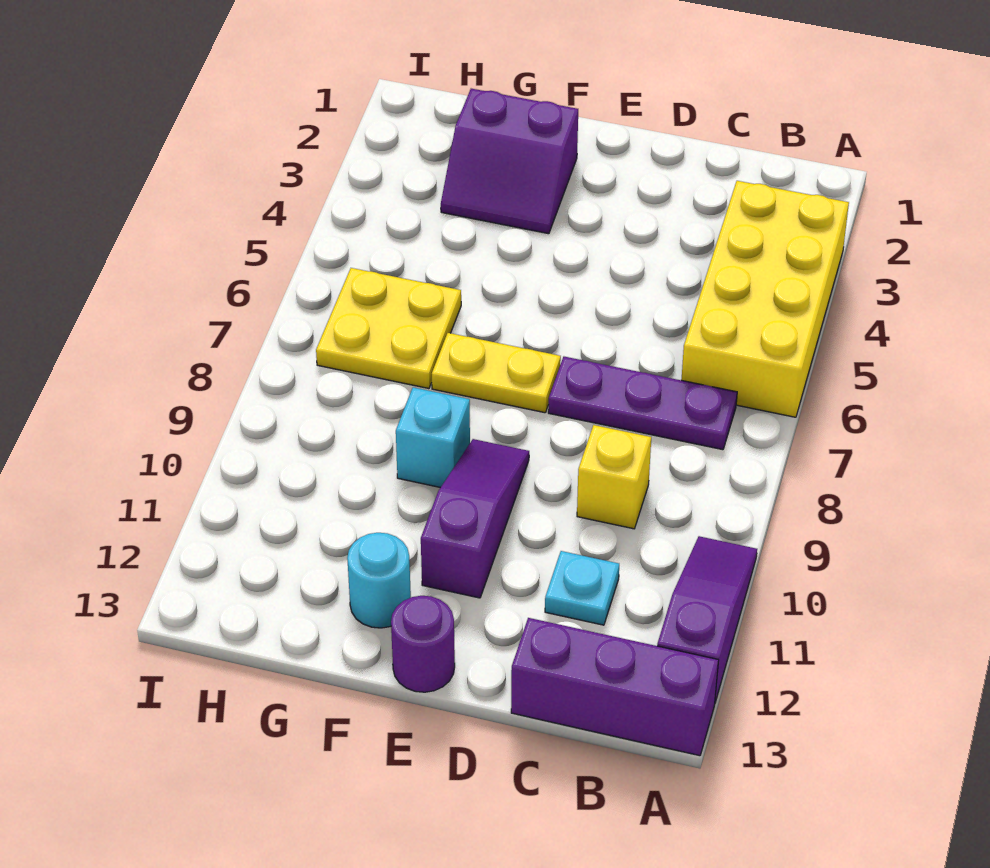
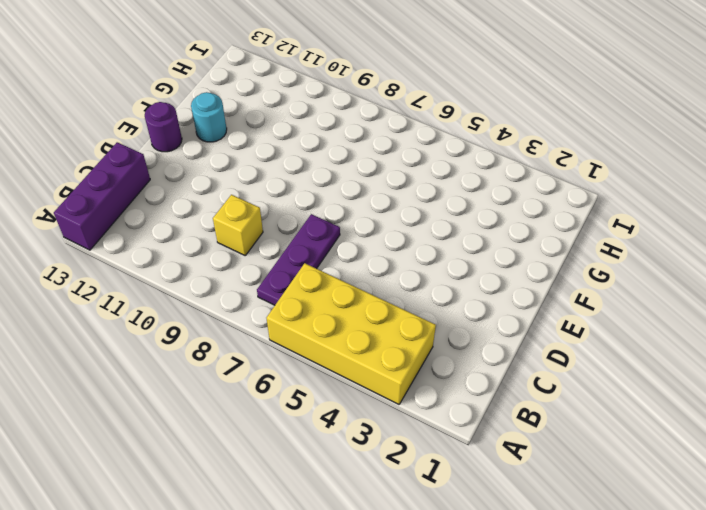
none -> purple 1x3 slope [657,536,757,702]
none -> cyan 1x1 plate [545,551,619,625]
none -> yellow 1x2 plate [432,333,561,413]

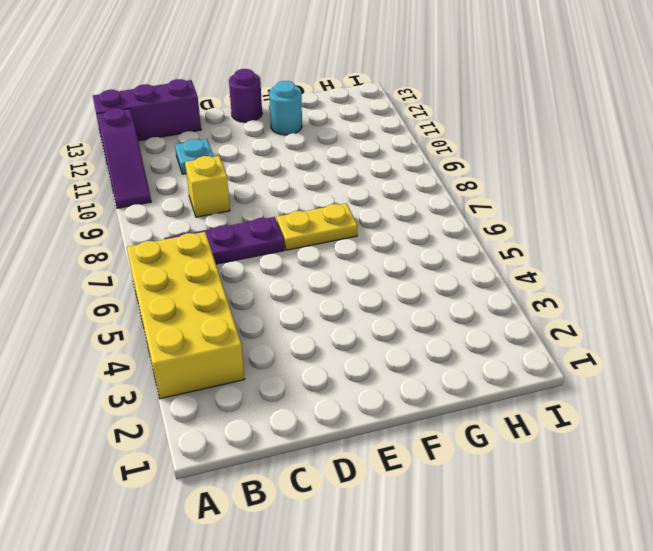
none -> purple 1x3 slope [421,439,529,598]
none -> purple 2x2 slope [441,89,578,234]
none -> cyan 1x1 brick [396,387,470,488]

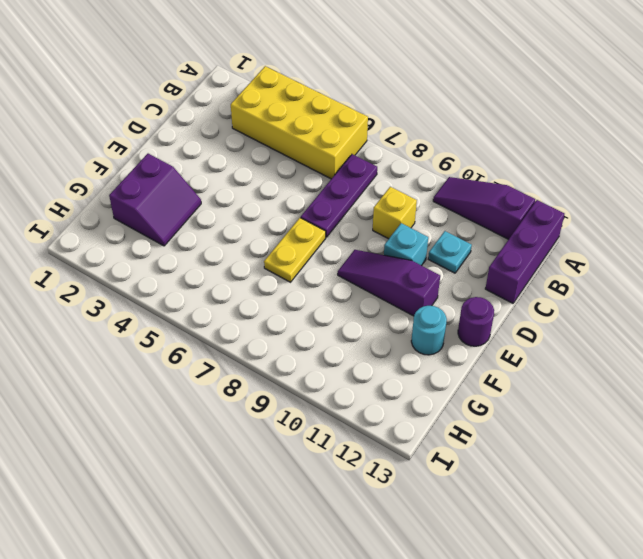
cyan 1x1 brick [384,223,428,266] -> cyan 1x1 brick moved to [396,387,470,488]
none -> yellow 2x2 plate [316,268,461,389]

